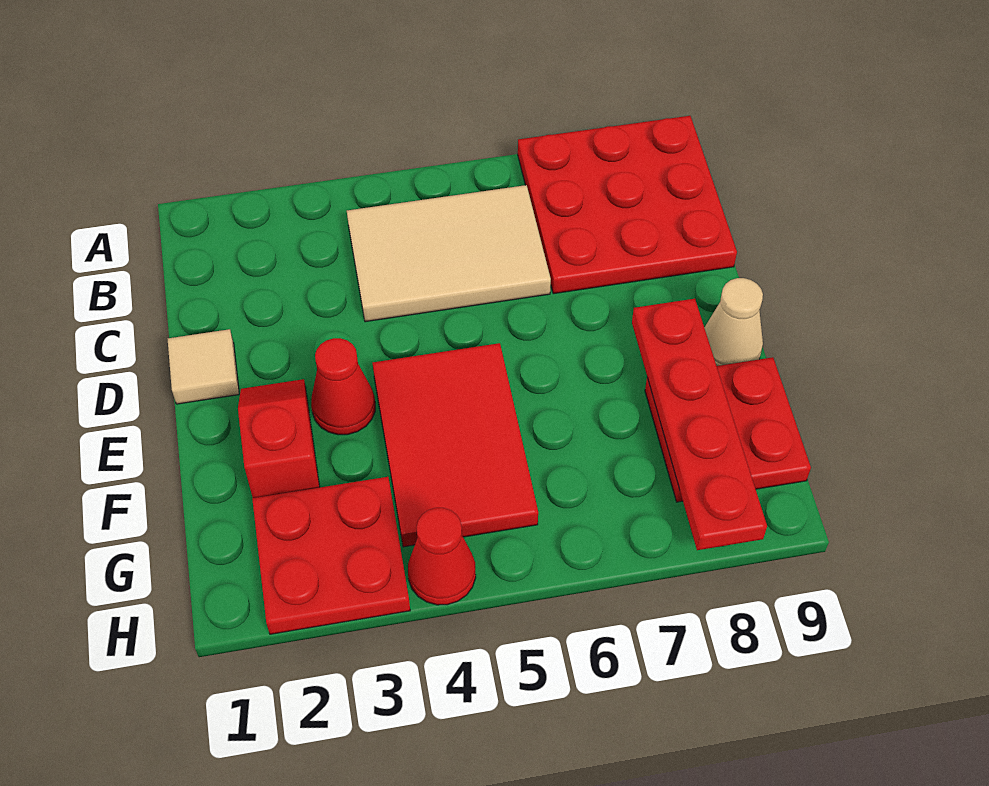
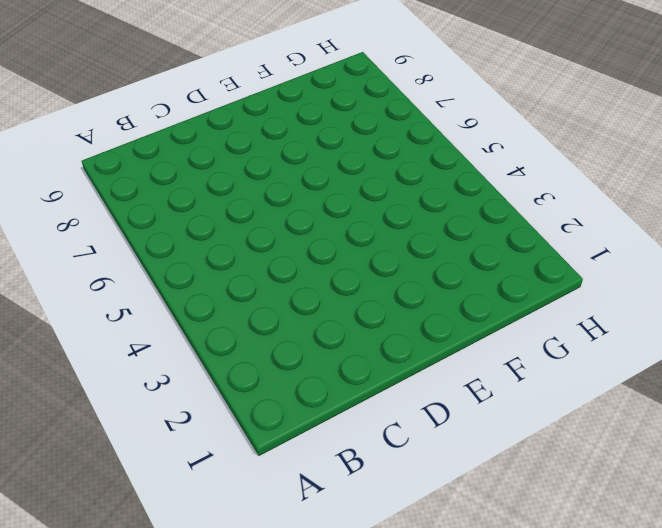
none -> red 3x3 plate [518,116,737,294]
none -> tan 2x3 tile [347,185,551,322]

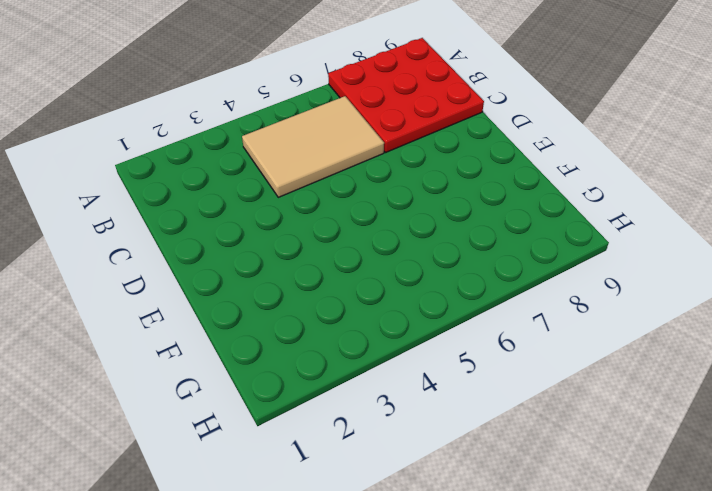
none -> tan 1x1 tile [168,329,239,404]
none -> red 1x2 slope [238,379,320,498]

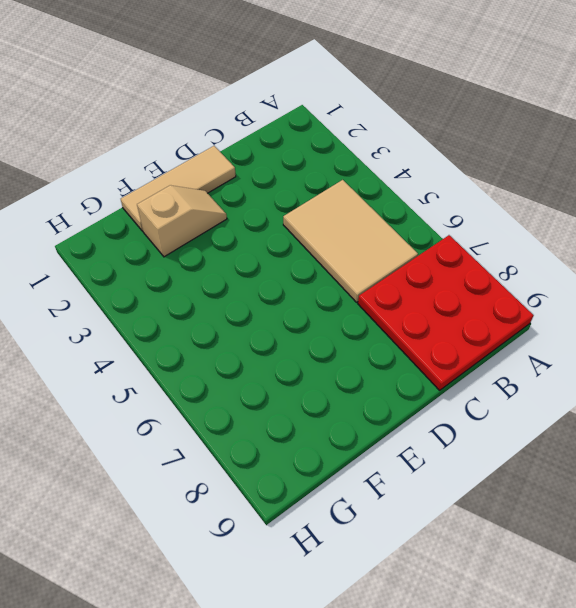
tan 1x3 tile [121,146,236,231] -> tan 1x1 tile [168,329,239,404]
tan 1x2 slope [137,185,227,257] -> red 1x2 slope [238,379,320,498]
none -> red 1x1 cone [311,338,375,435]
none -> red 2x3 tile [373,343,538,547]

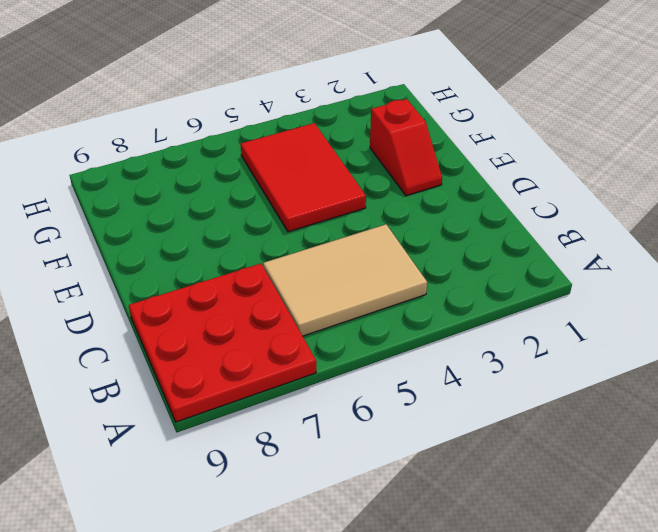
none -> tan 1x1 tile [168,329,239,404]
none -> red 1x1 cone [311,338,375,435]

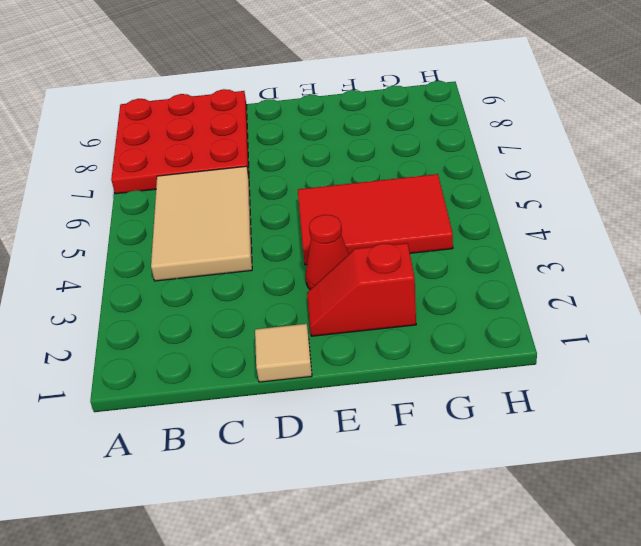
none -> tan 1x1 cone [704,278,763,366]
none -> red 2x2 plate [645,357,811,502]

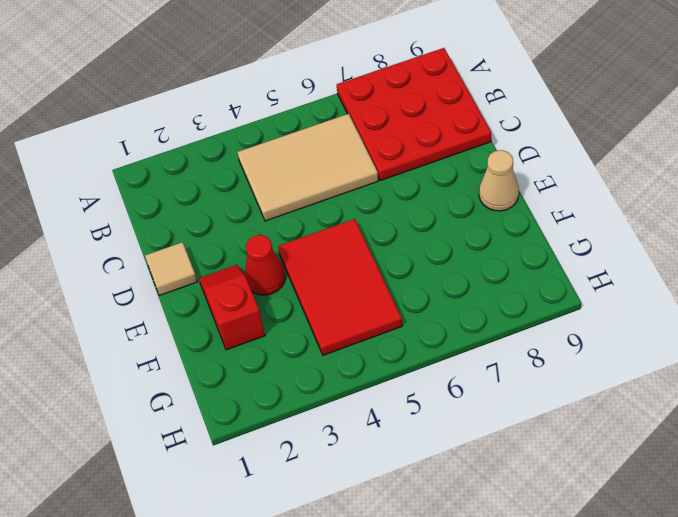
none -> red 2x2 plate [645,357,811,502]
none -> red 2x2 plate [252,477,410,634]

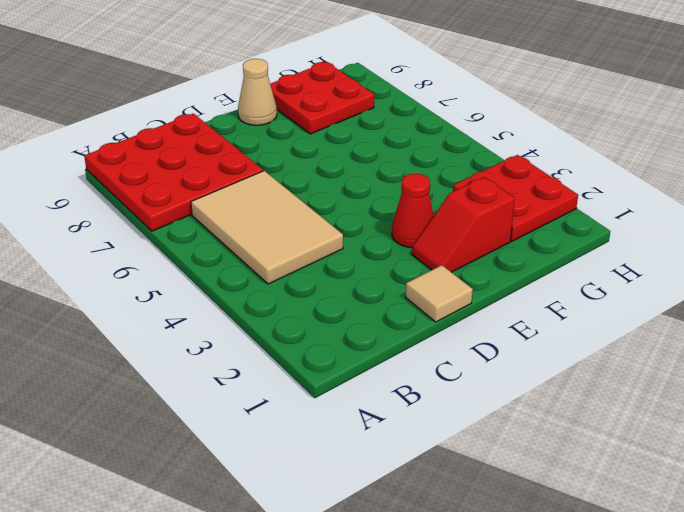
none -> red 2x3 tile [373,343,538,547]
none -> red 1x1 cone [408,508,476,605]

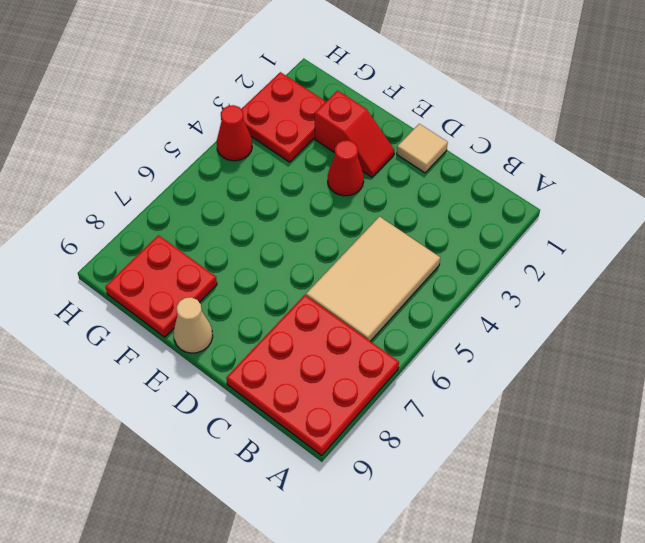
none -> red 2x3 tile [373,343,538,547]
none -> red 1x4 plate [632,299,767,550]

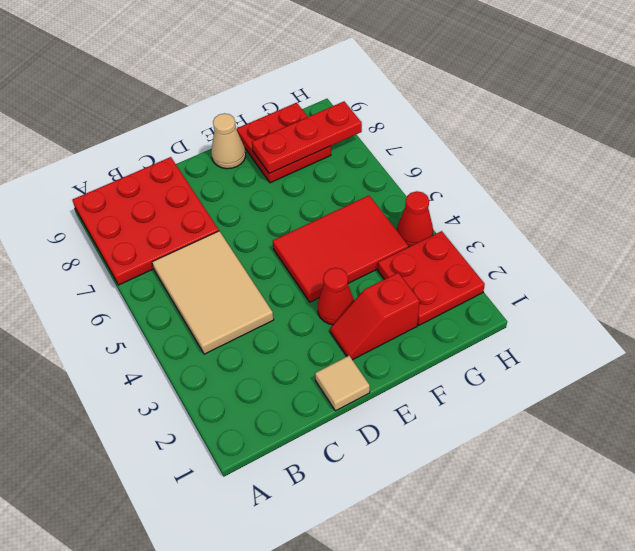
red 1x3 plate [252,102,362,174] -> red 1x4 plate [632,299,767,550]

